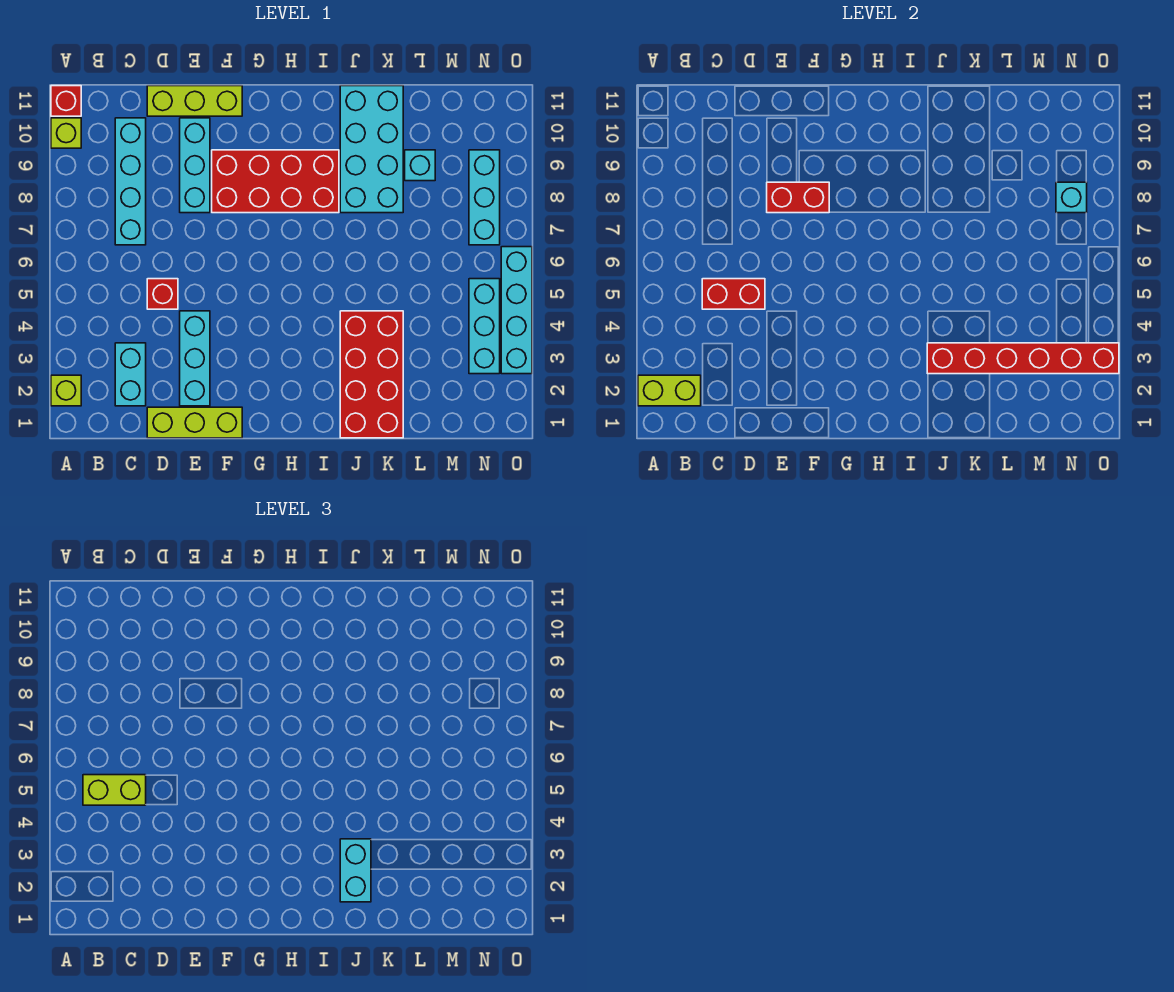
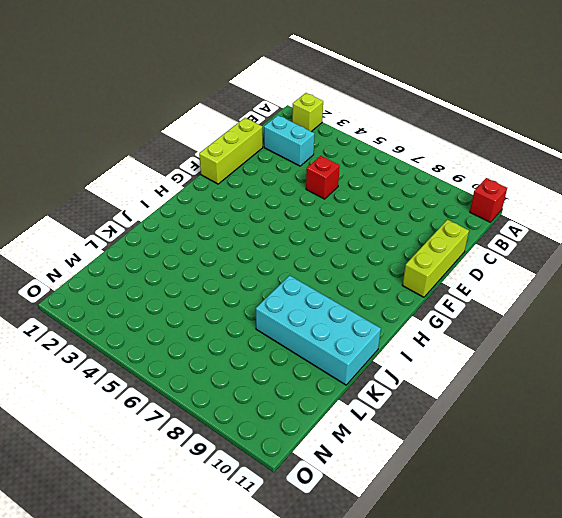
none -> lime 1x1 brick [51,118,81,148]
none -> cyan 1x4 brick [115,118,146,245]
none -> cyan 1x3 brick [180,311,210,406]

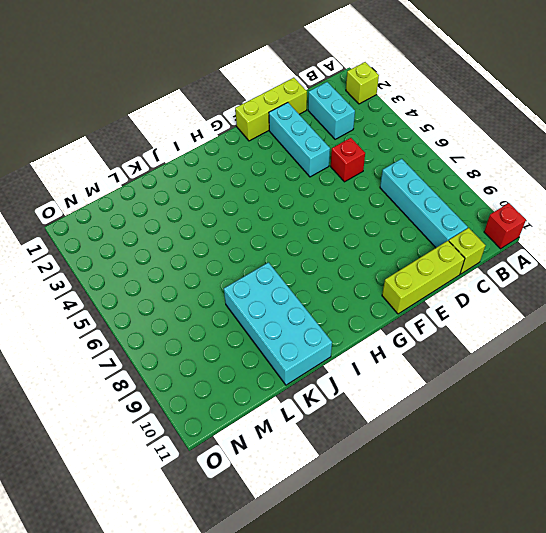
lime 1x1 brick [449,228,486,274] -> lime 1x1 brick moved to [51,118,81,148]
none -> cyan 1x3 brick [180,118,210,213]
none -> red 2x4 brick [212,150,339,213]
none -> red 2x4 brick [340,311,403,438]

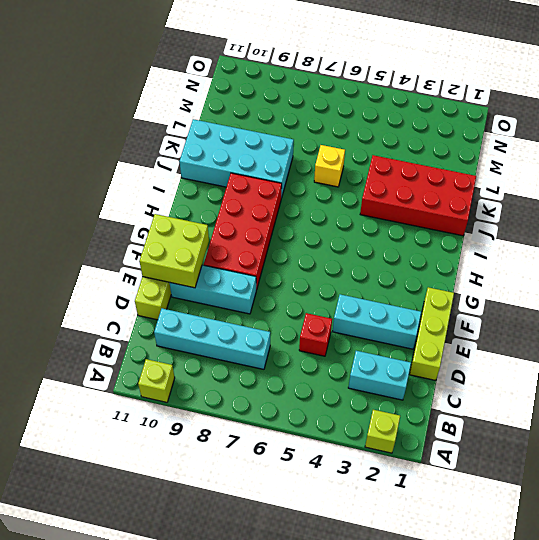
lime 2x2 brick [139,214,209,288] -> none
yellow 1x1 brick [314,145,345,187] -> none
none -> red 1x1 brick [51,86,81,116]
none -> cyan 1x1 brick [405,150,435,181]
none -> cyan 1x3 brick [469,279,500,374]

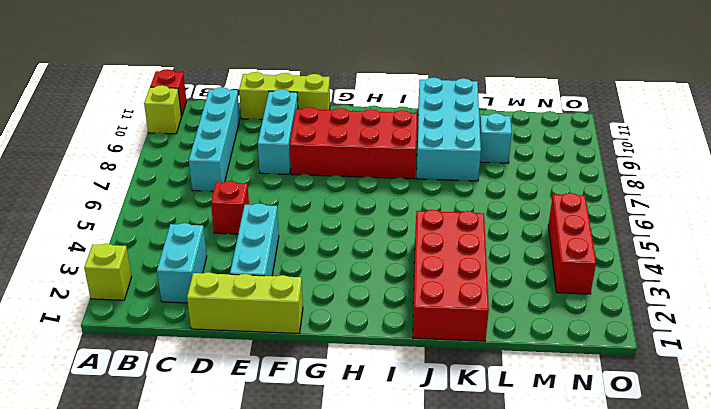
red 1x3 brick [548,193,596,294] -> cyan 1x3 brick [469,279,500,374]
none -> cyan 1x3 brick [469,150,500,245]
none -> cyan 1x4 brick [501,247,532,374]
none -> lime 1x2 brick [638,375,701,406]

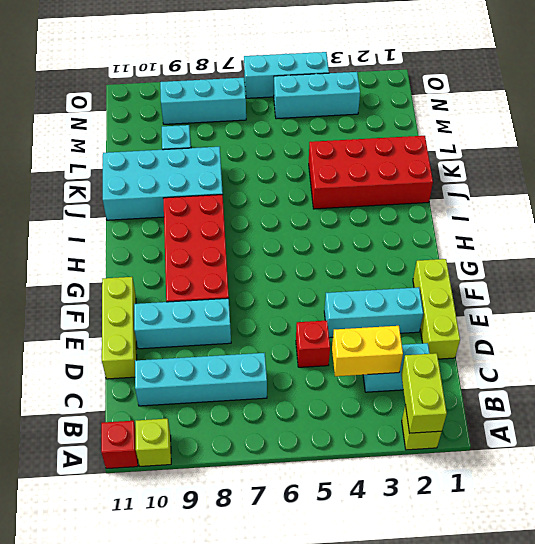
yellow 1x2 brick [332,326,403,376] -> none
cyan 1x3 brick [244,52,329,98] -> cyan 1x4 brick [501,247,532,374]
none -> red 1x2 brick [702,279,765,309]
none -> red 1x2 brick [767,182,829,213]
none -> red 1x6 brick [927,343,1119,374]

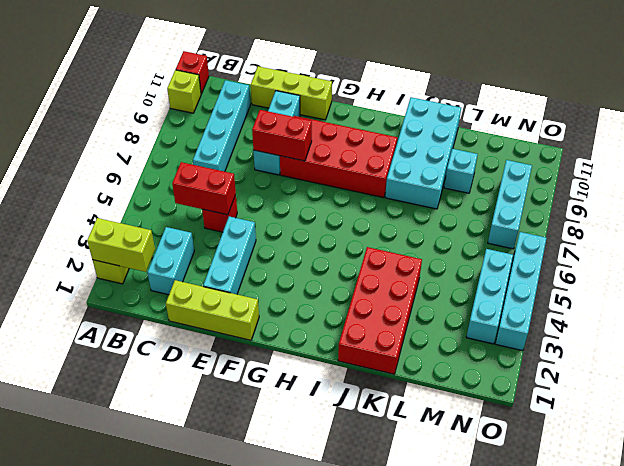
none -> red 1x6 brick [927,343,1119,374]
none -> cyan 1x1 brick [1056,182,1087,213]
none -> lime 1x2 brick [83,775,146,805]

